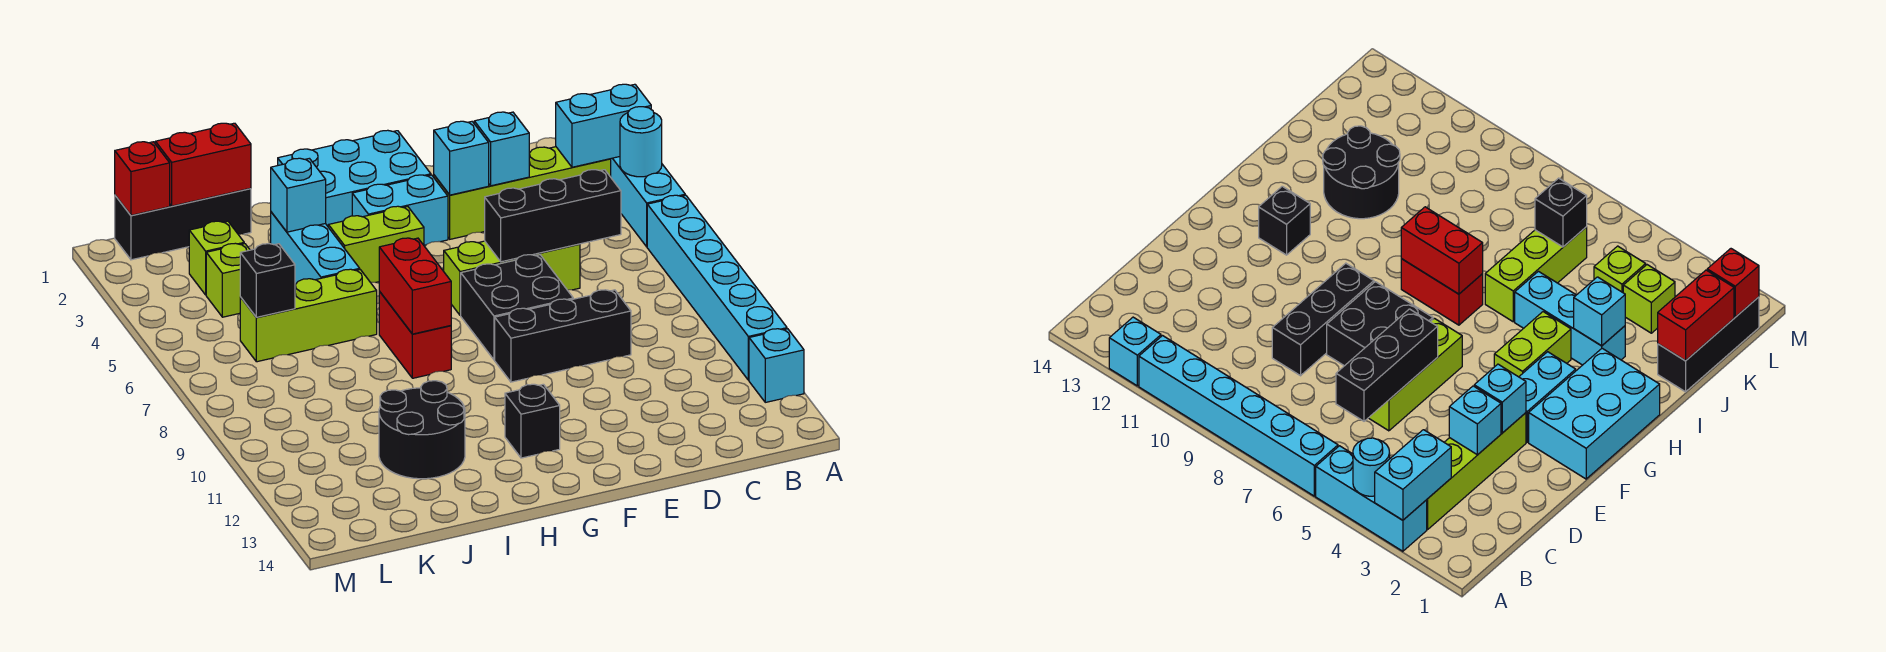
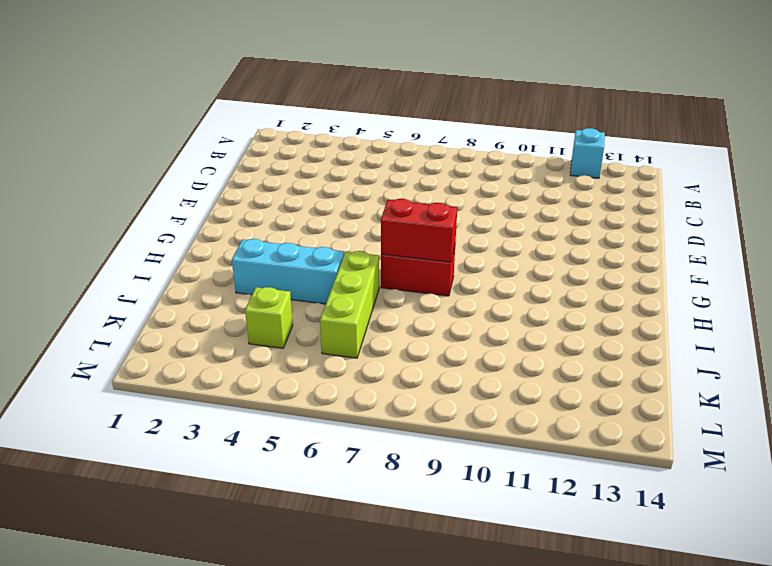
none -> cyan 1x3 brick [611,157,685,247]
none -> cyan 1x6 brick [647,195,787,380]
none -> lime 1x4 brick [434,147,611,239]

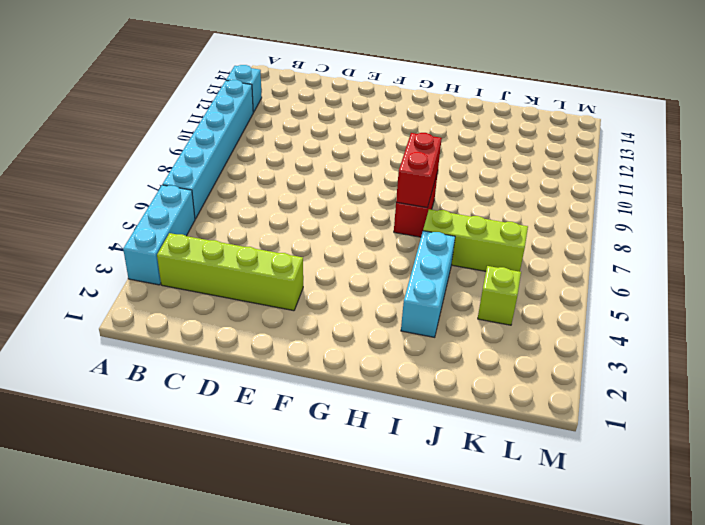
none -> lime 1x3 brick [444,241,580,315]
none -> black 1x3 brick [495,290,631,382]
none -> black 2x2 brick [461,255,573,360]

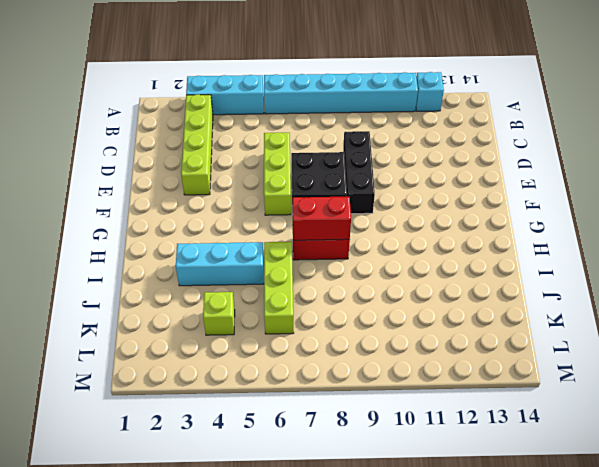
none -> cyan 2x3 brick [278,130,431,226]
none -> cyan 1x2 brick [352,175,448,245]
none -> lime 1x2 brick [328,206,424,283]

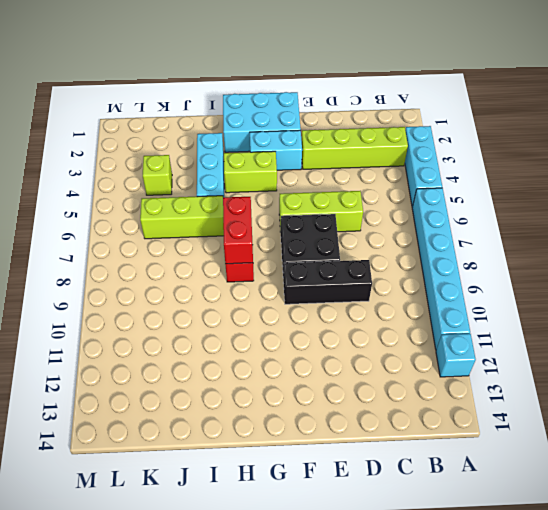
none -> black 1x1 brick [505,384,560,458]
none -> black 2x2 round brick [379,381,465,479]
none -> black 1x3 brick [115,188,251,260]

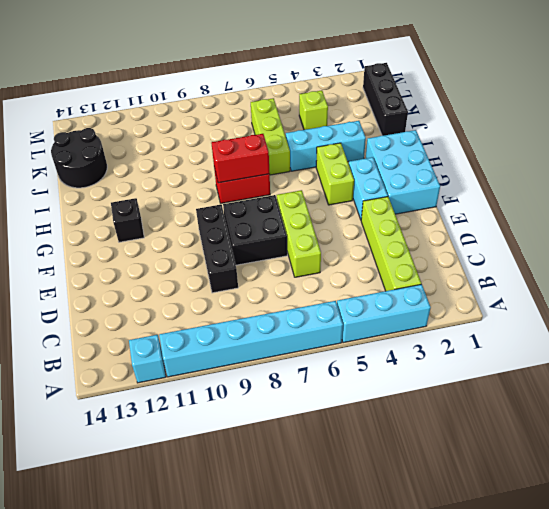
black 2x2 round brick [51,128,107,188] -> black 2x2 round brick moved to [379,381,465,479]
none -> lime 1x1 brick [189,221,244,295]
none -> cyan 1x2 brick [556,84,651,167]
none -> cyan 1x1 round brick [620,107,662,177]

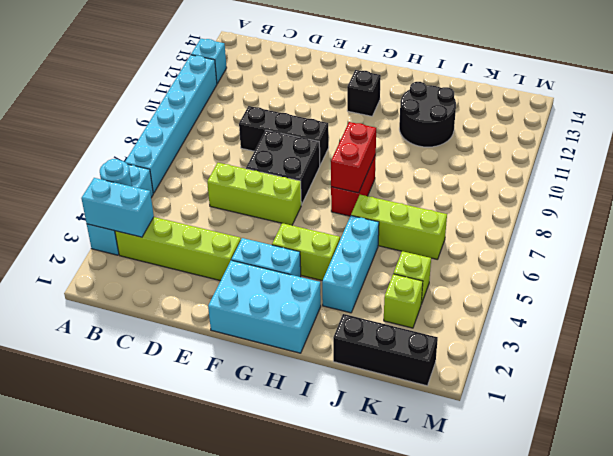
none -> black 1x3 brick [485,170,621,262]
none -> cyan 1x1 brick [474,112,529,186]
none -> cyan 1x1 brick [434,121,489,195]

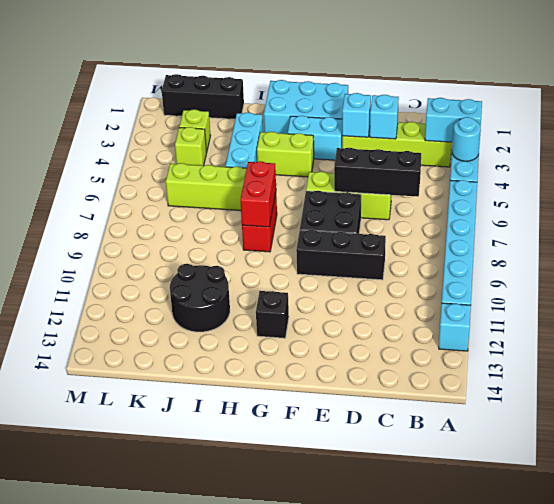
none -> cyan 1x1 brick [271,158,326,232]
none -> red 1x2 brick [155,123,251,206]
none -> black 1x1 brick [240,244,295,317]

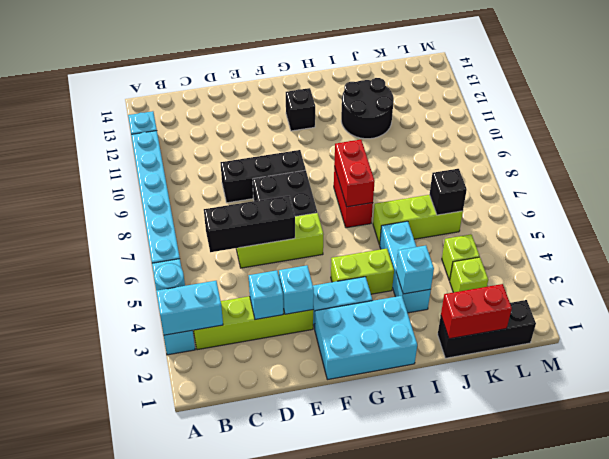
none -> red 1x1 brick [115,142,170,215]

